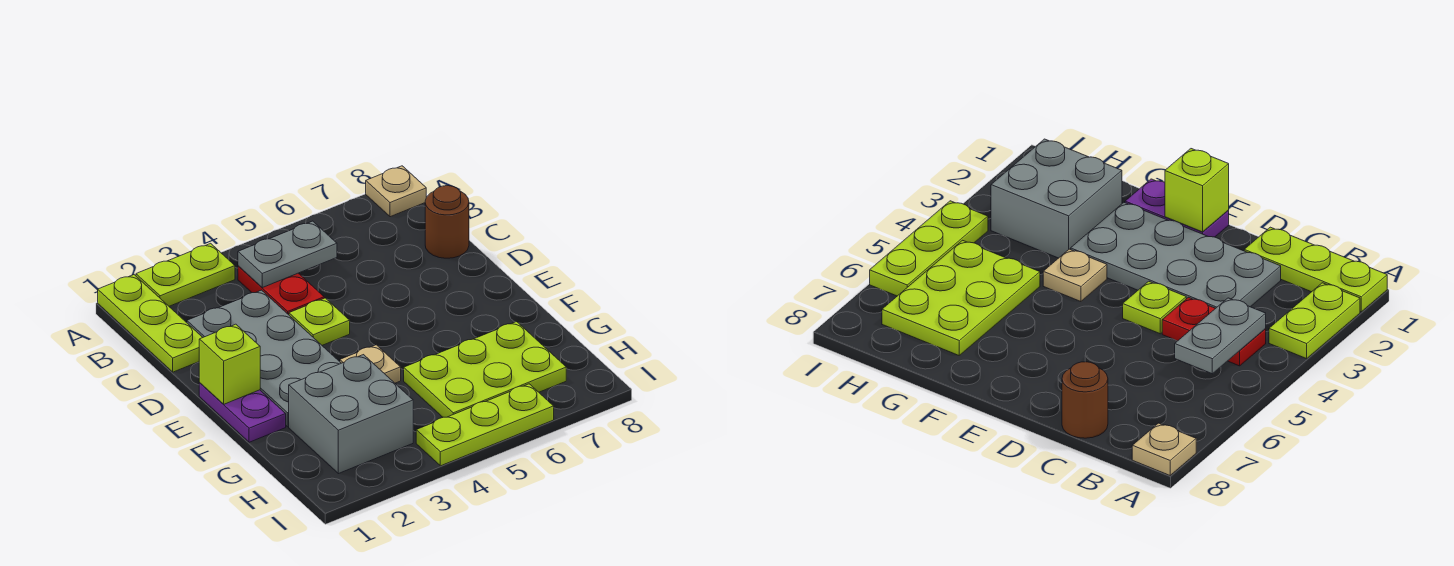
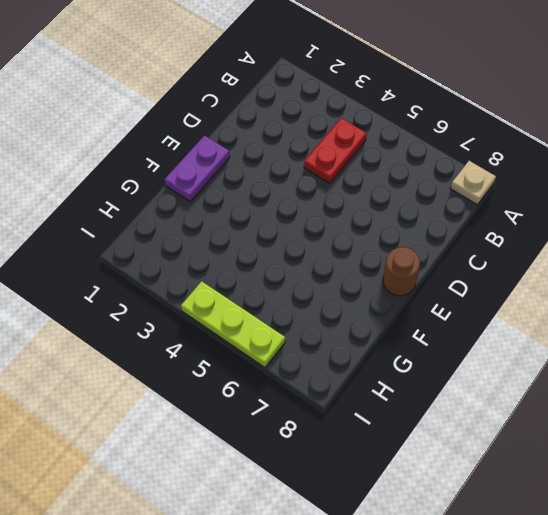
brown 1x1 round brick [383,247,420,296] -> brown 1x1 round brick moved to [425,186,469,258]
none -> lime 1x3 plate [98,275,203,372]
none -> lime 1x2 plate [136,243,235,306]
none -> grey 2x4 plate [187,290,341,427]

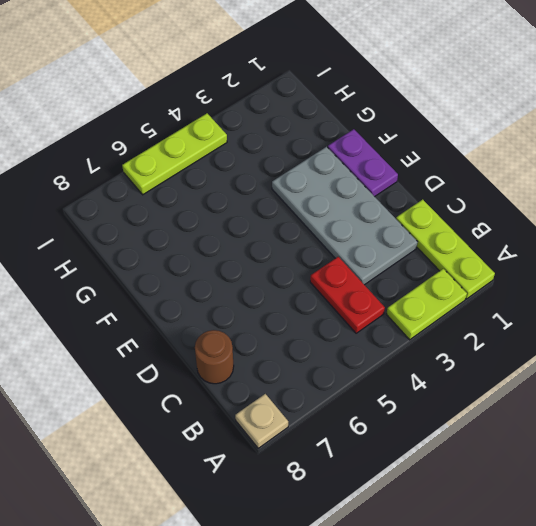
none -> lime 1x1 plate [289,298,350,345]
none -> tan 1x1 plate [340,345,401,383]
none -> grey 2x2 brick [289,355,413,474]

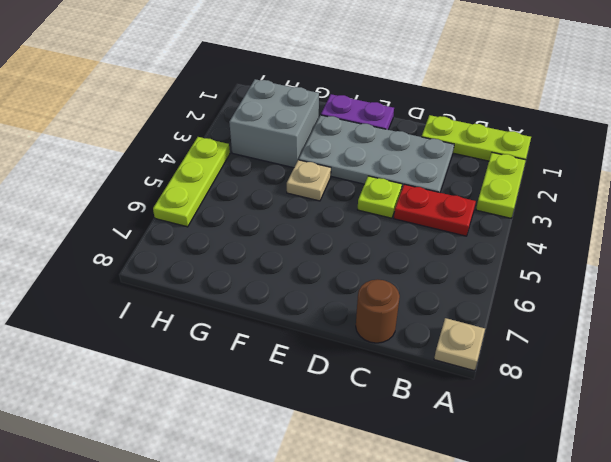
none -> lime 2x3 plate [404,322,566,417]
none -> grey 1x2 plate [238,221,337,288]
none -> lime 1x1 brick [199,324,260,404]

